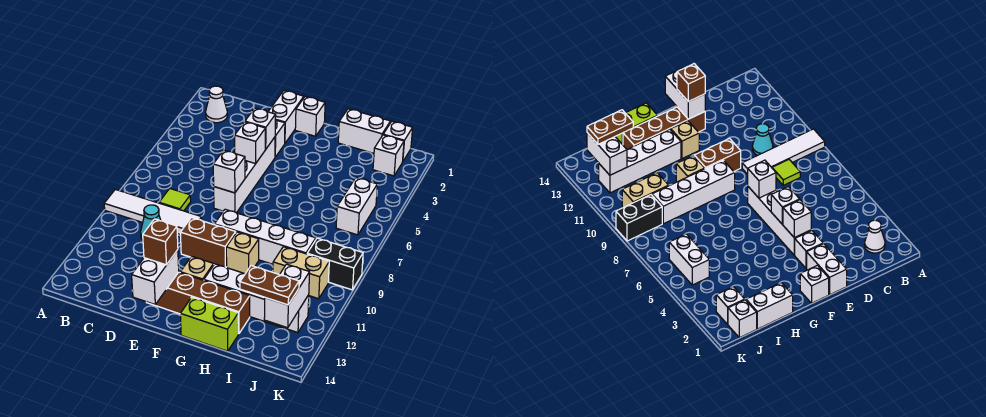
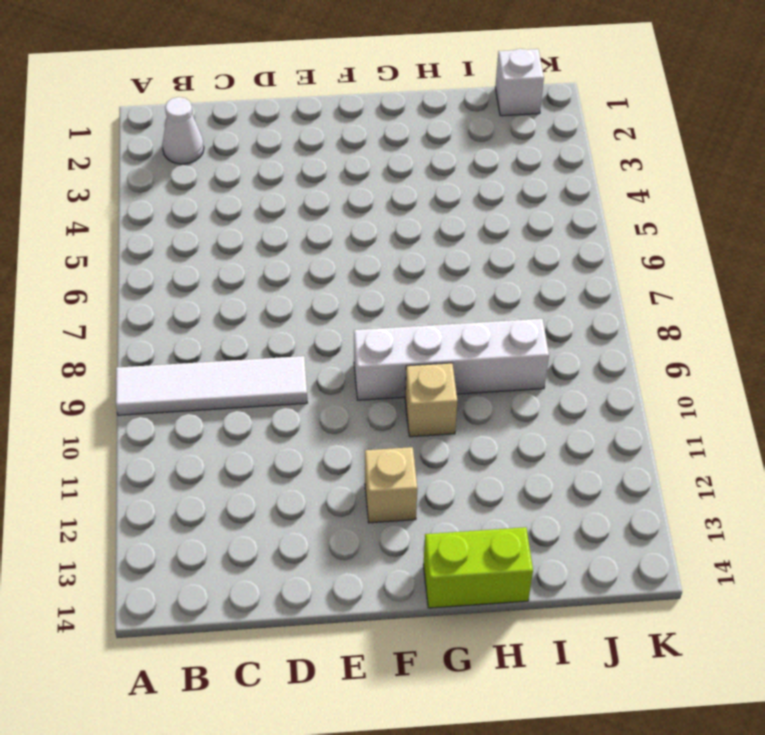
none -> lime 1x1 tile [159,189,191,211]
none -> cyan 1x1 cone [141,205,161,240]
none -> white 1x2 brick [268,91,304,143]

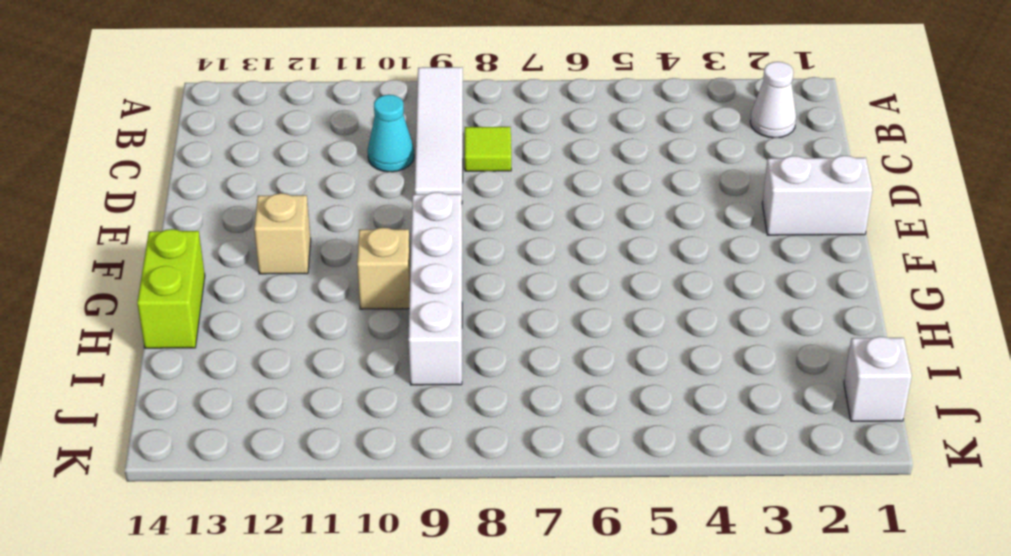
none -> white 1x1 brick [275,120,285,157]
none -> white 1x4 brick [214,137,275,213]
none -> brown 1x2 brick [180,218,236,267]

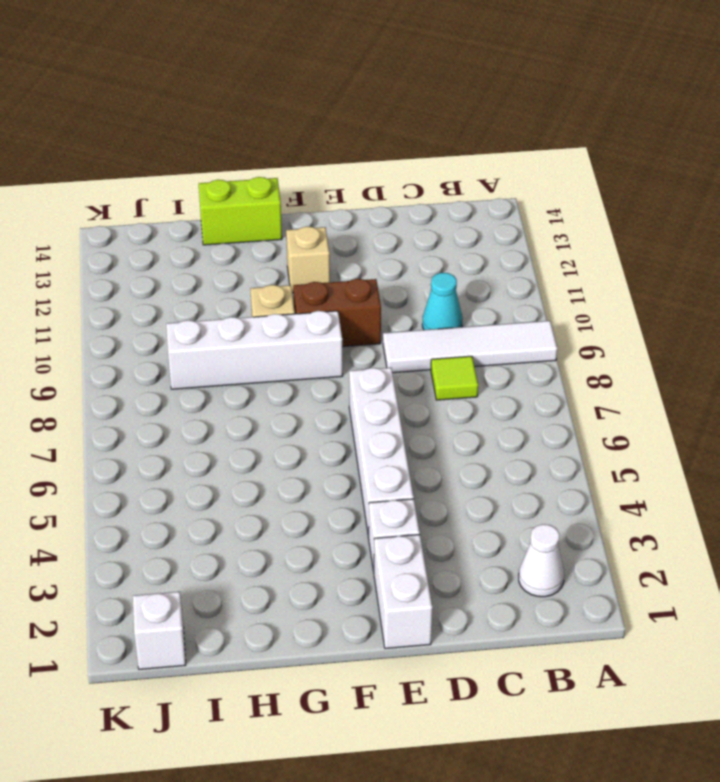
none -> brown 1x4 brick [147,272,250,333]
none -> white 1x1 brick [295,97,325,136]
none -> white 1x4 brick [204,264,309,333]

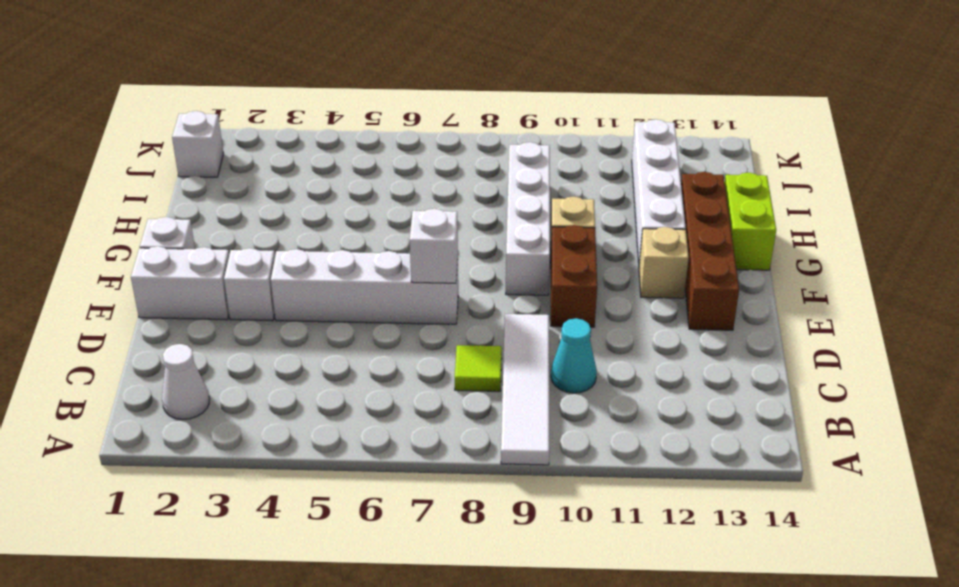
none -> white 1x2 brick [338,109,390,153]
none -> tan 1x2 brick [273,247,329,299]
none -> white 1x1 brick [373,135,404,176]

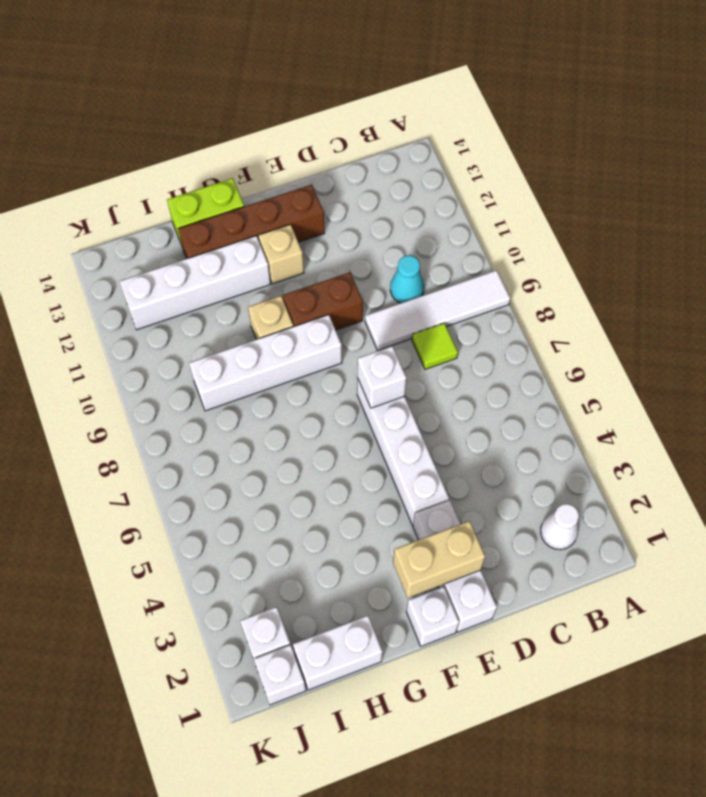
tan 1x2 brick [393,521,485,598] -> tan 1x2 brick moved to [273,247,329,299]
none -> white 1x2 brick [336,178,377,235]
none -> black 1x2 brick [307,238,363,290]
none -> white 1x1 brick [245,108,276,149]

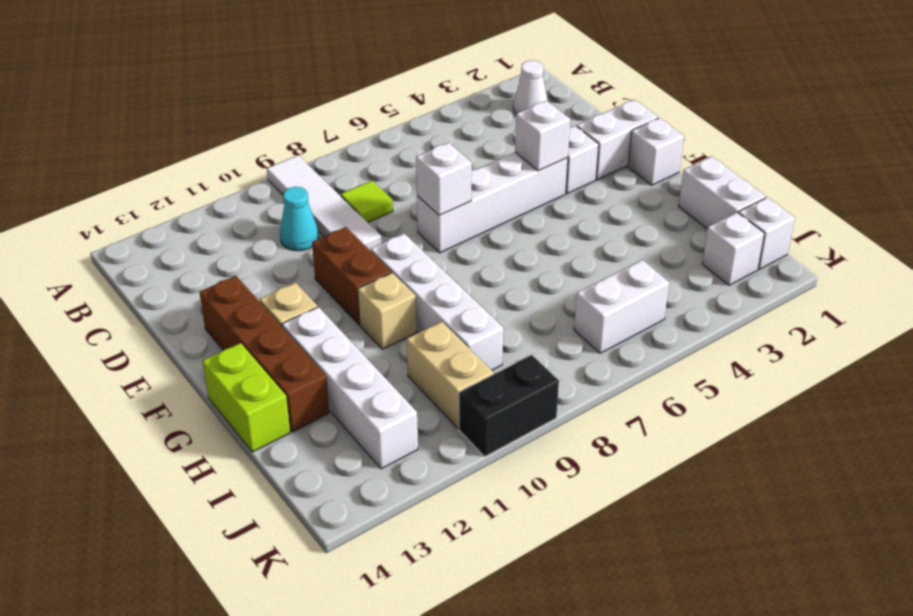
black 1x2 brick [459,355,559,457] -> black 1x2 brick turned to [307,238,363,290]
none -> white 1x1 brick [235,122,266,164]
none -> white 1x2 brick [132,250,179,304]
none -> white 1x2 brick [264,264,310,328]

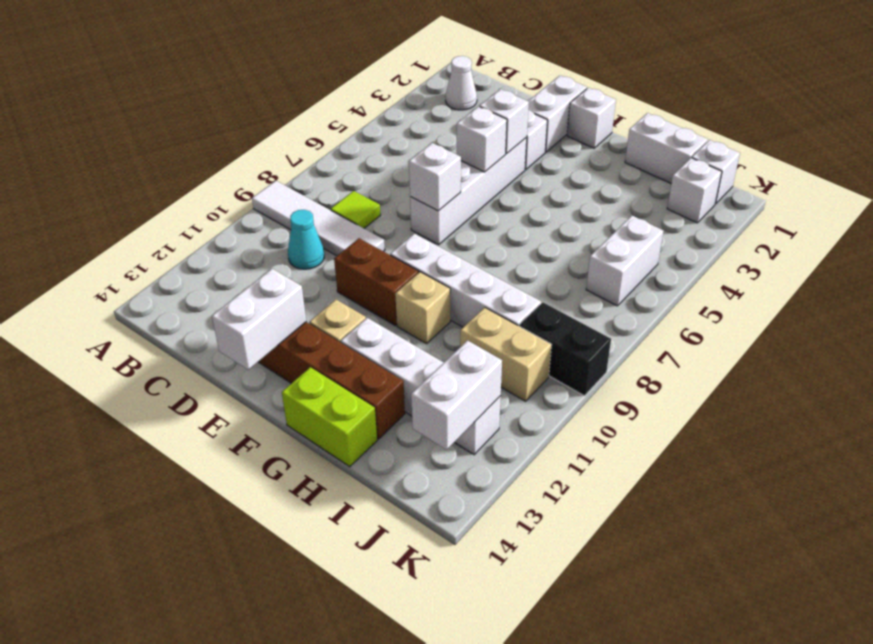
none -> brown 1x1 brick [143,219,178,265]
none -> brown 1x2 plate [240,266,299,305]

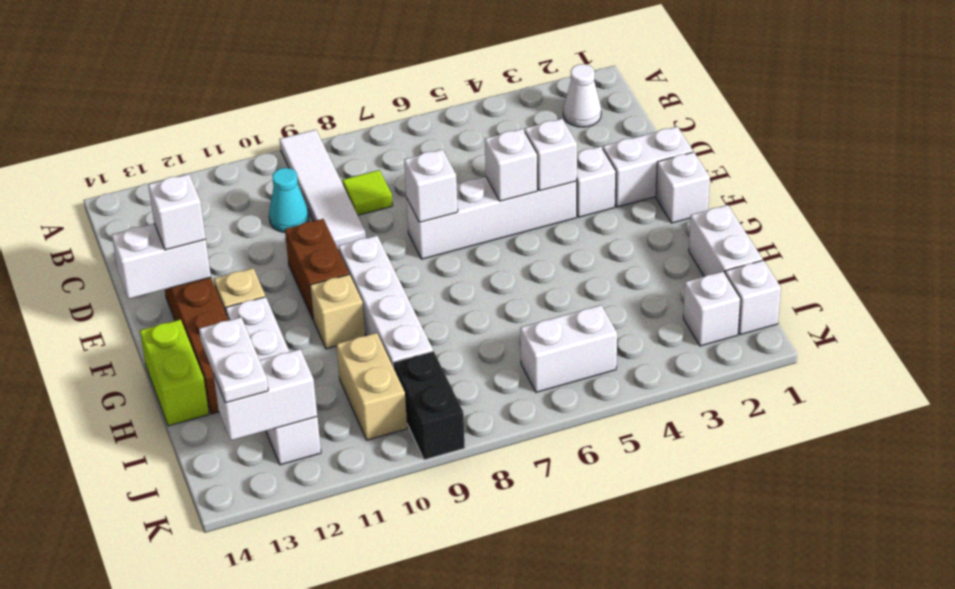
white 1x1 brick [148,174,206,250] -> brown 1x1 brick [143,219,178,265]
white 1x2 plate [199,317,268,403] -> brown 1x2 plate [240,266,299,305]

